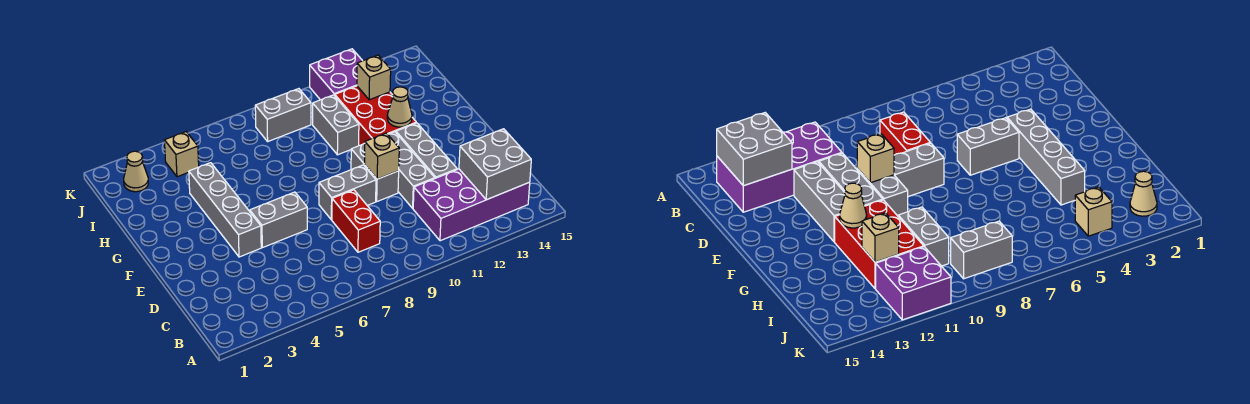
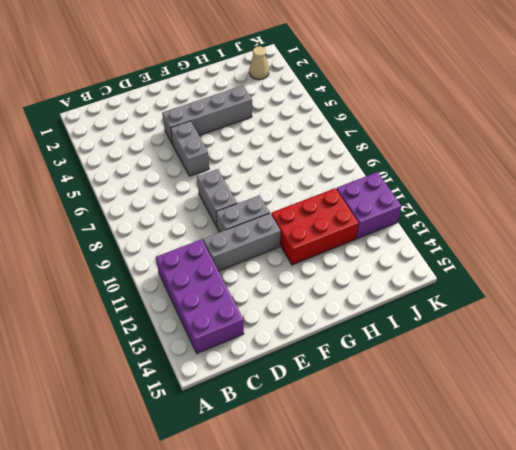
none -> red 1x2 brick [332,190,380,252]
none -> grey 1x3 brick [396,123,457,178]
none -> grey 1x2 brick [313,95,359,155]

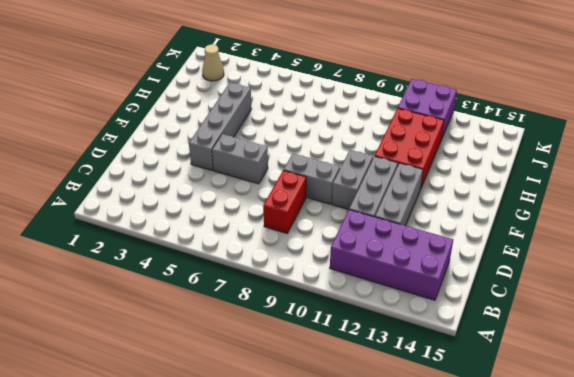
none -> grey 1x2 brick [313,95,359,155]
none -> tan 1x1 brick [164,132,199,177]
none -> grey 1x2 brick [255,89,311,141]

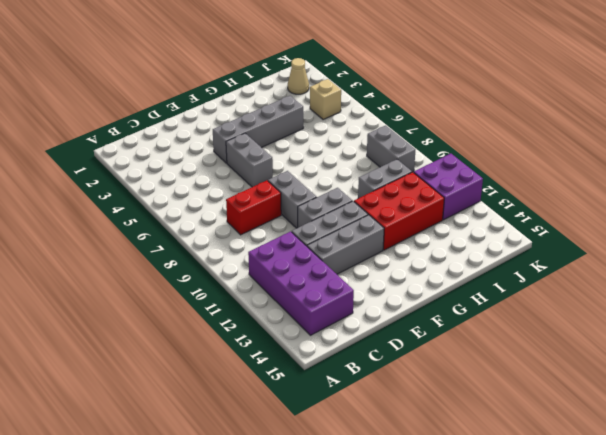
none -> grey 2x2 brick [459,129,531,200]
none -> tan 1x1 brick [365,133,399,179]
none -> tan 1x1 cone [387,87,412,127]

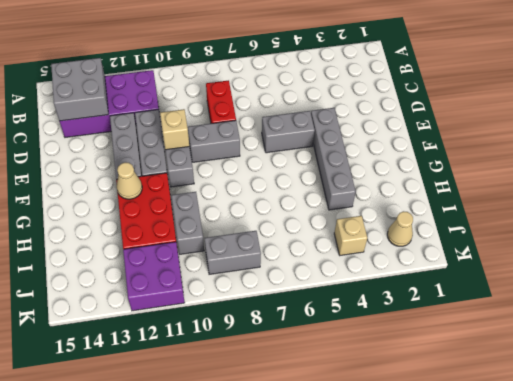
none -> tan 1x1 brick [357,55,391,100]

